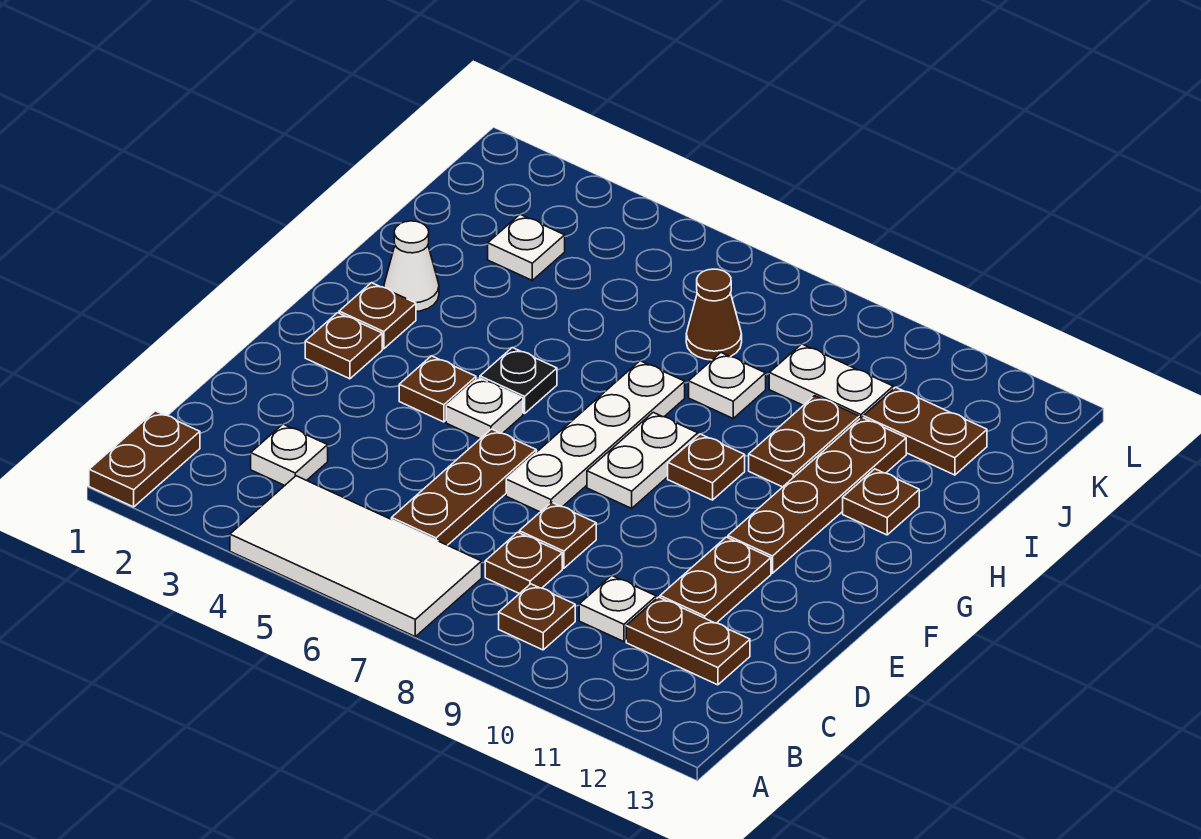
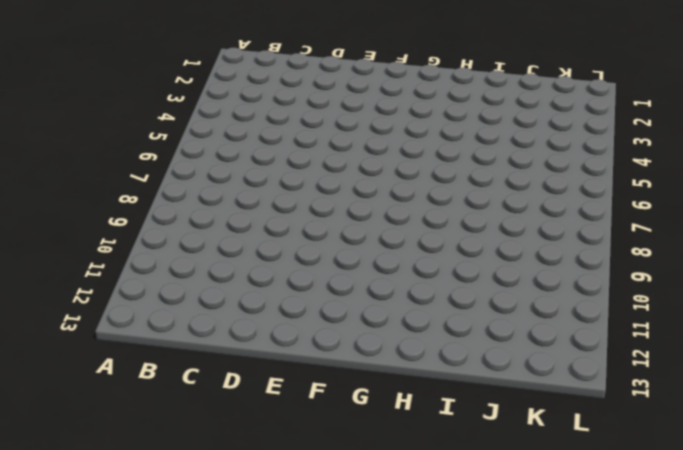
none -> brown 1x2 plate [89,411,200,507]
none -> white 2x4 tile [230,476,482,637]
none -> brown 1x1 plate [499,584,575,650]

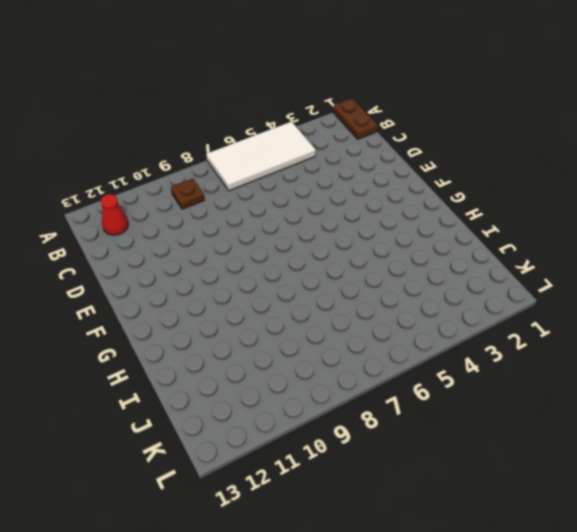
red 1x1 cone [101,194,128,235] -> none
none -> white 1x1 plate [251,424,328,485]
none -> brown 1x3 plate [392,429,536,545]
none -> brown 1x1 plate [485,532,562,594]

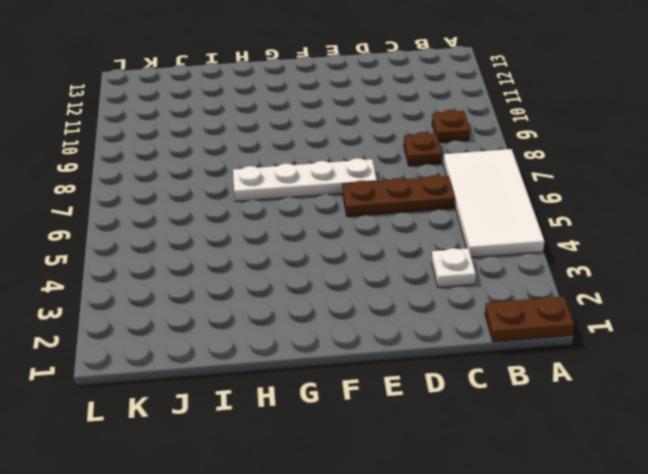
none -> white 1x1 plate [579,576,656,642]
none -> brown 1x2 plate [626,597,750,685]
none -> brown 1x1 plate [519,502,596,568]

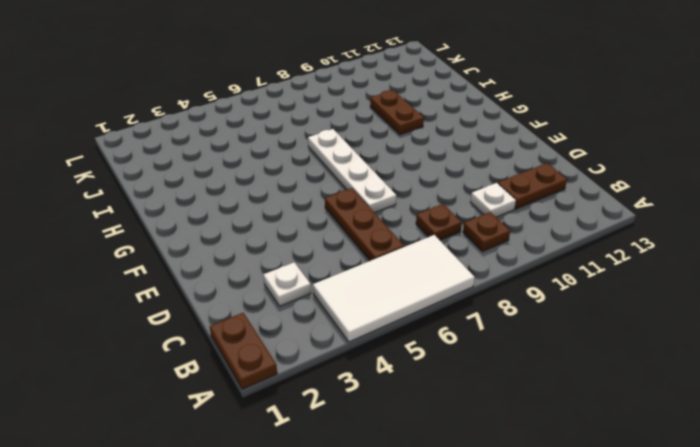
none -> brown 1x1 plate [519,502,596,568]
none -> brown 1x2 plate [660,537,771,623]
none -> brown 1x1 plate [305,313,382,379]

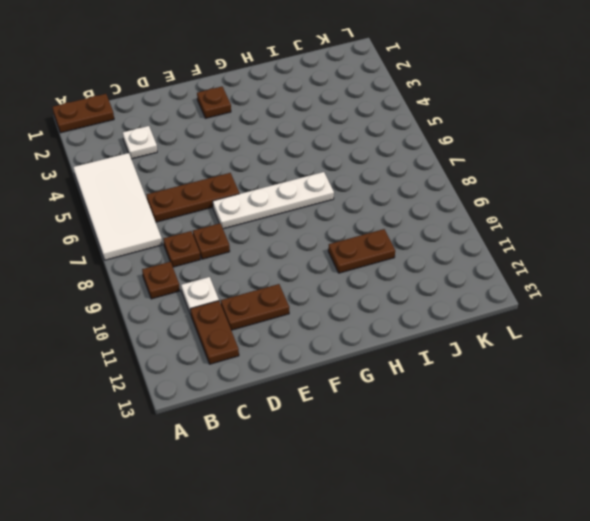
none -> brown 1x1 plate [399,356,476,422]
none -> white 1x1 plate [446,378,523,439]
none -> white 1x2 plate [587,412,698,508]

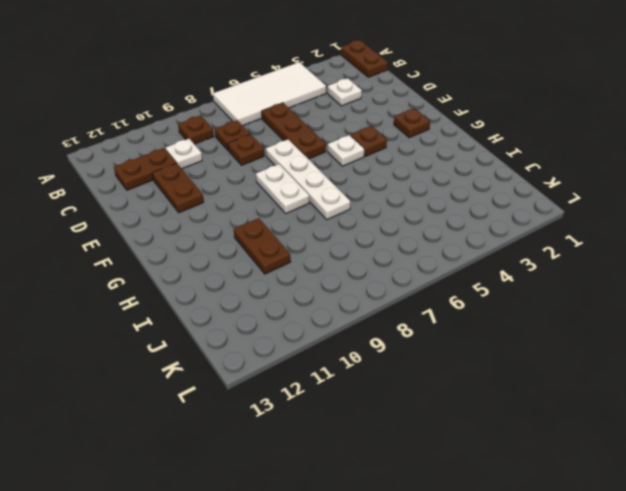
none -> brown 1x4 plate [728,417,906,573]
none -> brown 1x1 plate [339,283,416,349]
none -> black 1x1 plate [480,348,557,414]

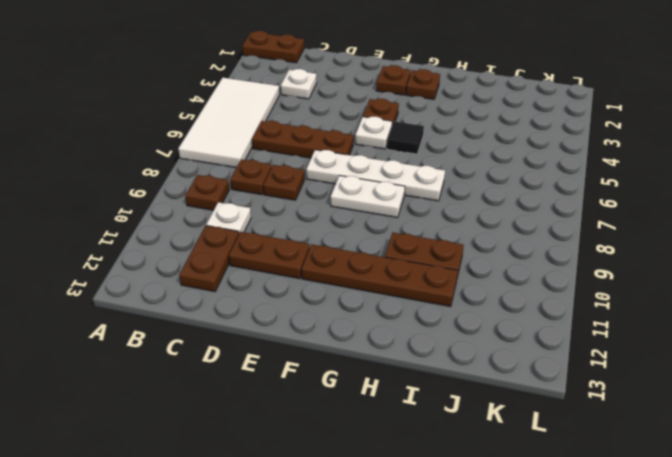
black 1x1 tile [387,121,424,154] -> black 1x1 plate [480,348,557,414]
none -> brown 1x1 plate [668,434,745,500]
none -> white 1x1 cone [384,221,439,312]
none -> brown 1x1 plate [843,469,919,535]

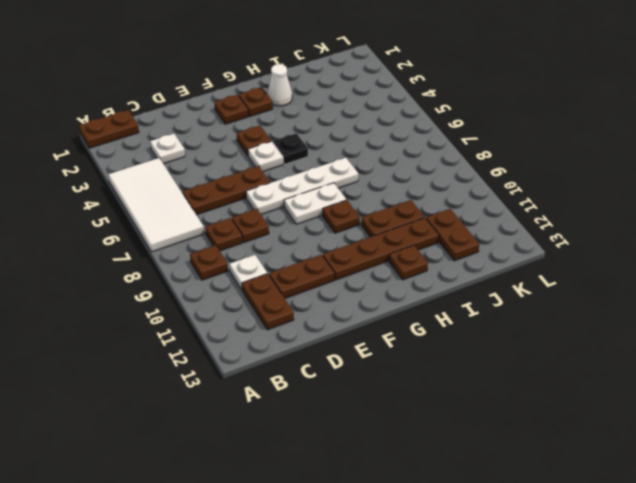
none -> white 1x1 plate [689,353,766,418]
none -> white 1x1 plate [488,215,565,280]
none -> brown 1x1 cone [686,269,742,360]

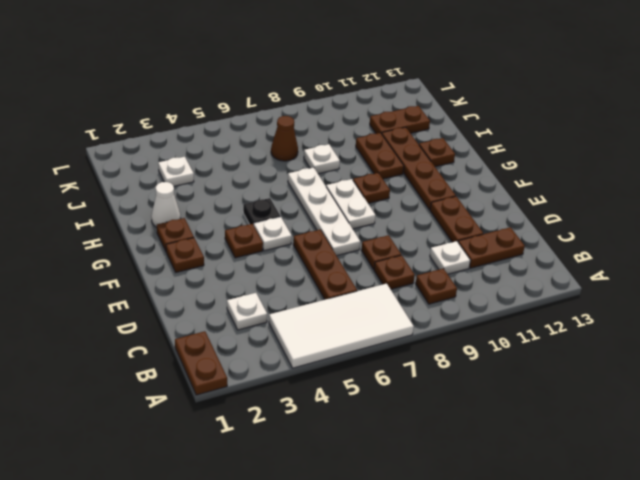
none -> white 1x2 plate [769,344,893,419]

